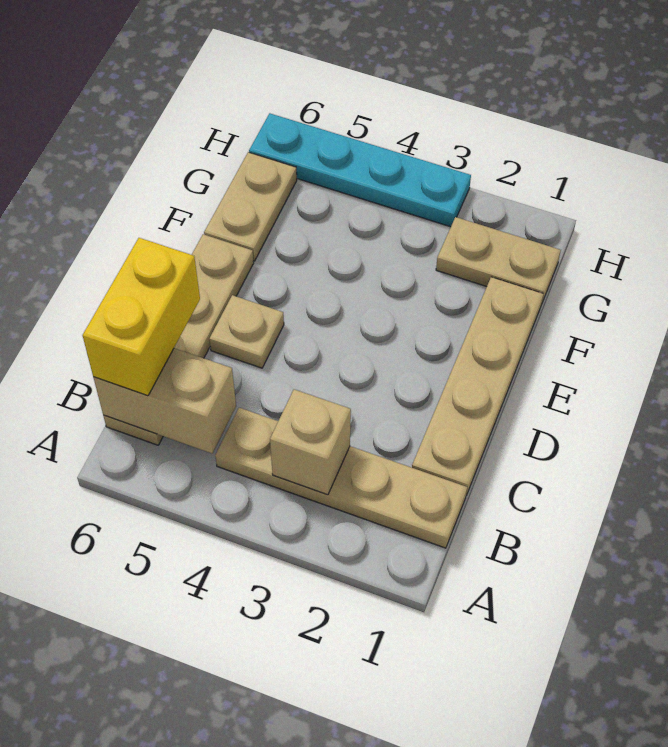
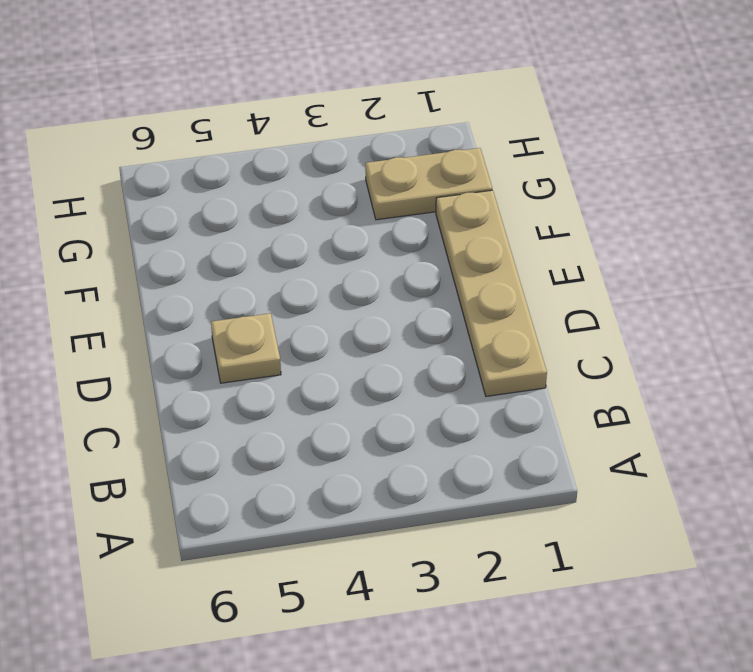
none -> tan 1x4 plate [215,408,467,548]
none -> tan 1x4 plate [103,234,254,445]

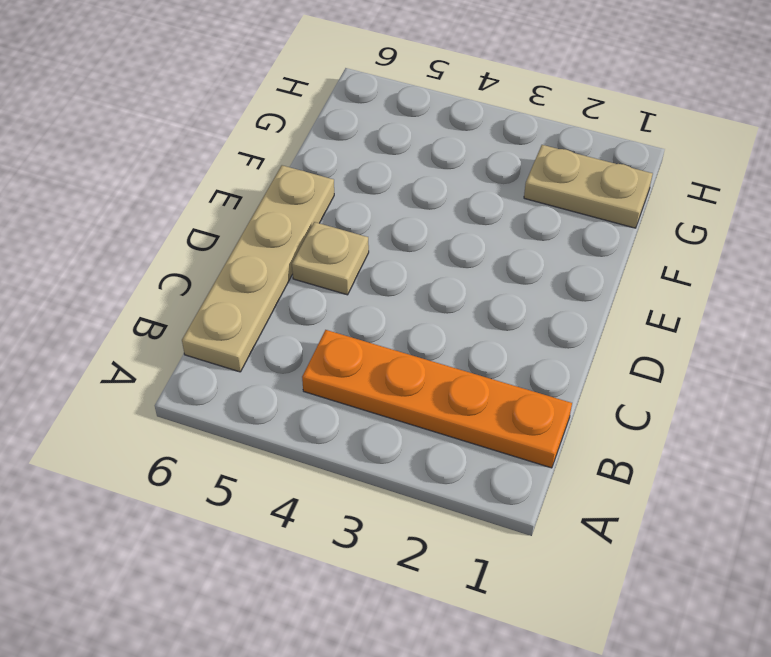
orange 1x4 plate [302,330,572,468] -> tan 1x4 plate [215,408,467,548]
none -> tan 1x4 plate [412,277,543,495]
none -> tan 1x2 plate [204,152,297,261]

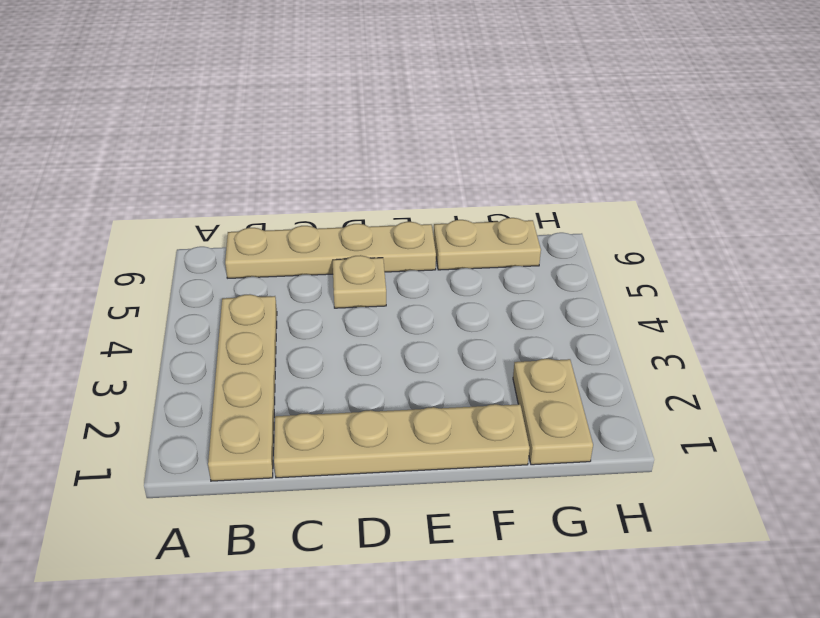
none -> cyan 1x4 plate [249,113,471,227]
none -> tan 1x1 brick [270,389,351,495]

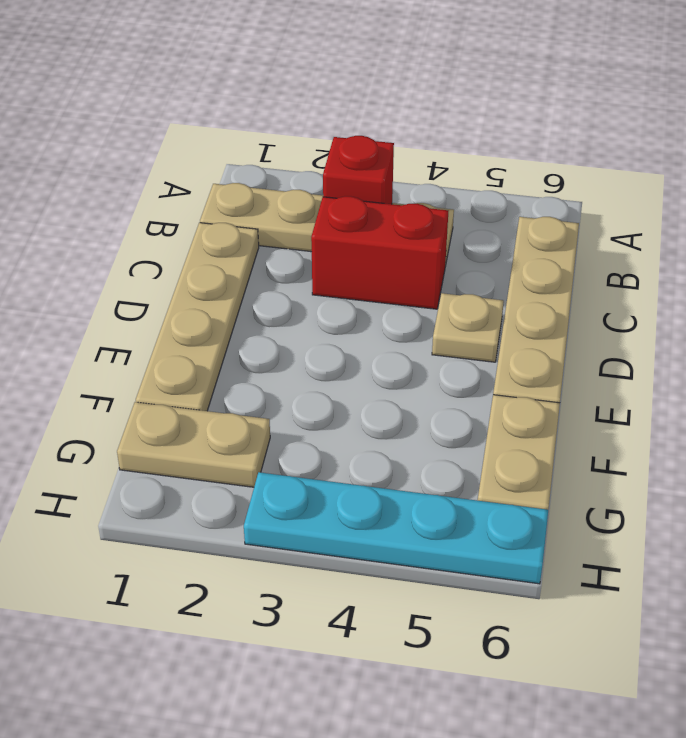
red 1x1 brick [323,136,394,204] -> tan 1x1 brick [270,389,351,495]
red 1x2 brick [311,196,448,309] -> none
none -> tan 1x2 brick [93,348,236,453]
none -> yellow 1x2 brick [83,238,200,396]

